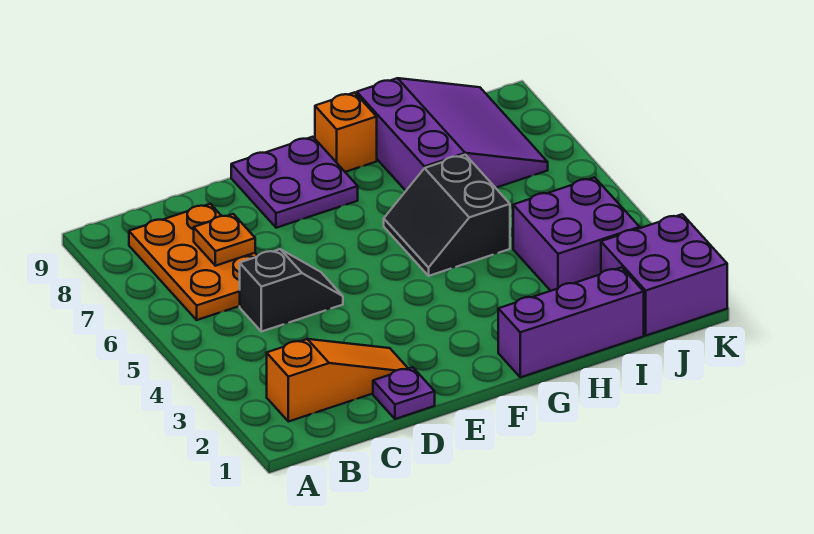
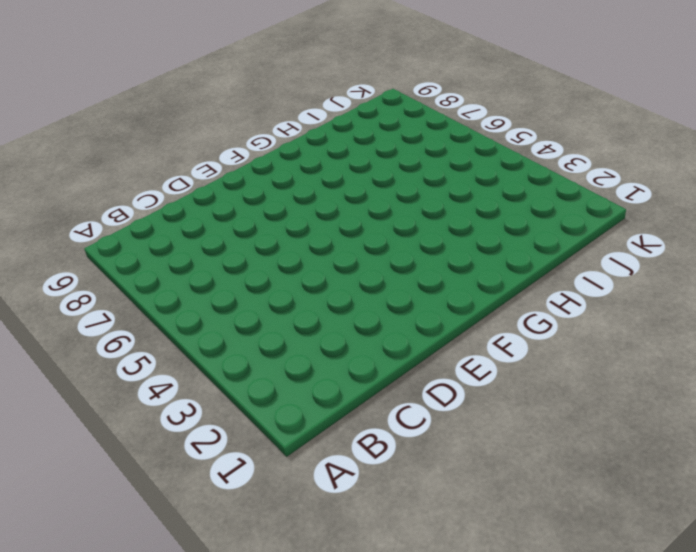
none -> orange 1x3 slope [267,339,408,422]
none -> orange 2x3 plate [129,204,257,320]
none -> black 1x2 slope [240,249,343,332]

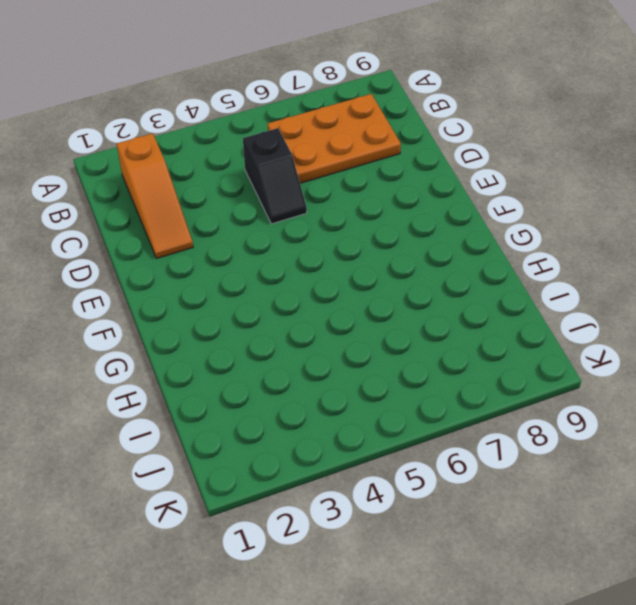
none -> purple 1x1 plate [373,367,435,419]
none -> purple 2x2 plate [231,137,358,228]
none -> purple 1x3 brick [498,267,644,377]

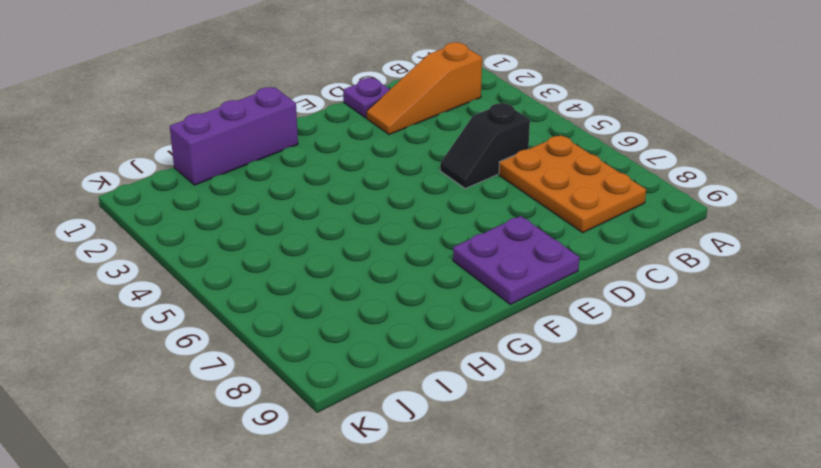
none -> black 2x2 slope [384,155,510,276]
none -> orange 1x1 brick [315,92,377,172]
none -> purple 3x3 slope [357,78,548,191]

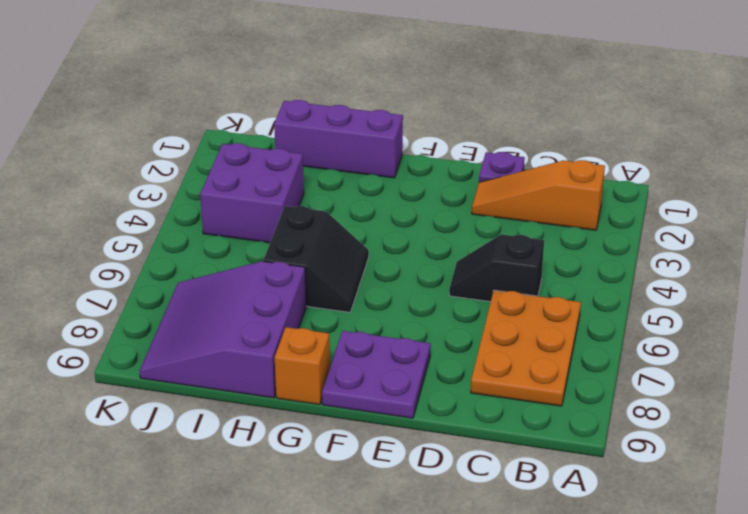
none -> purple 2x2 brick [601,214,727,335]
none -> orange 1x1 plate [194,214,255,266]

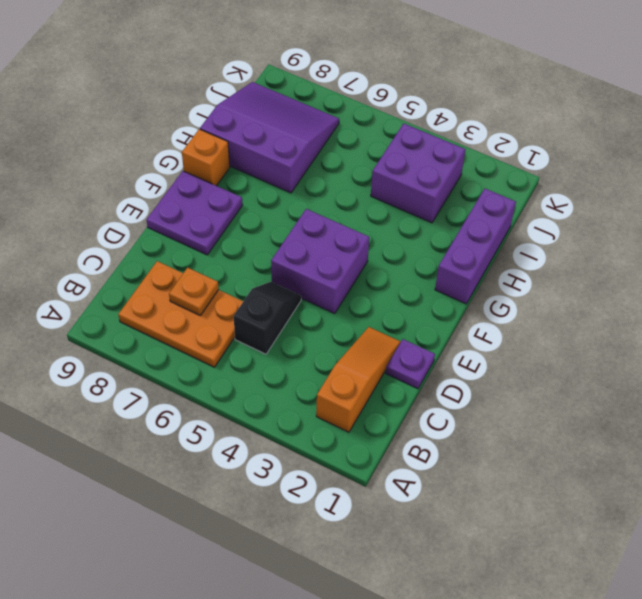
purple 2x2 brick [271,209,369,314] -> purple 2x2 brick moved to [601,214,727,335]
none -> black 2x2 slope [384,155,510,276]

